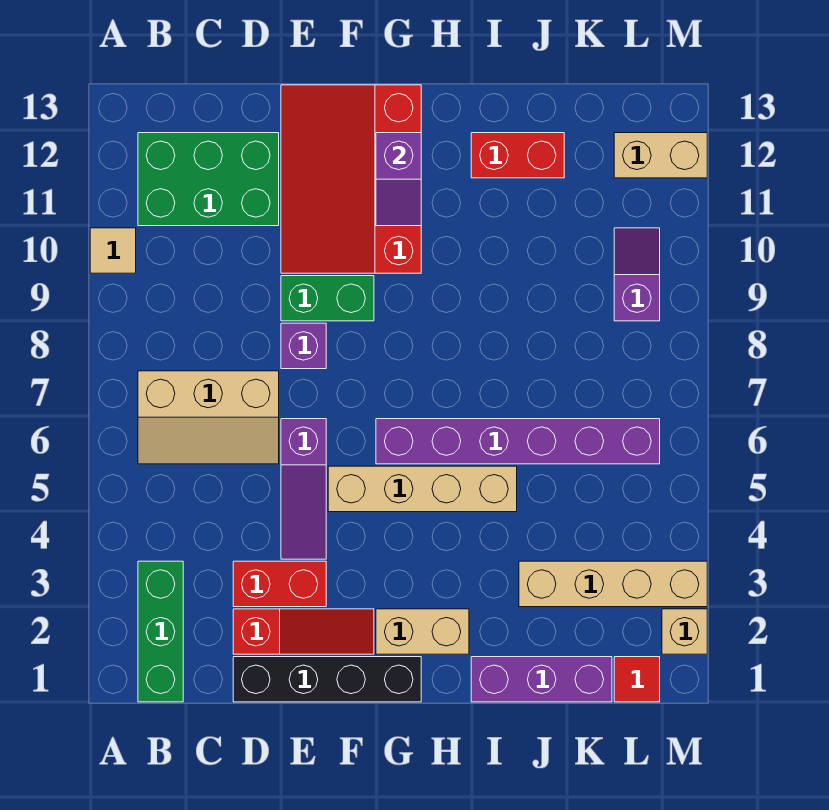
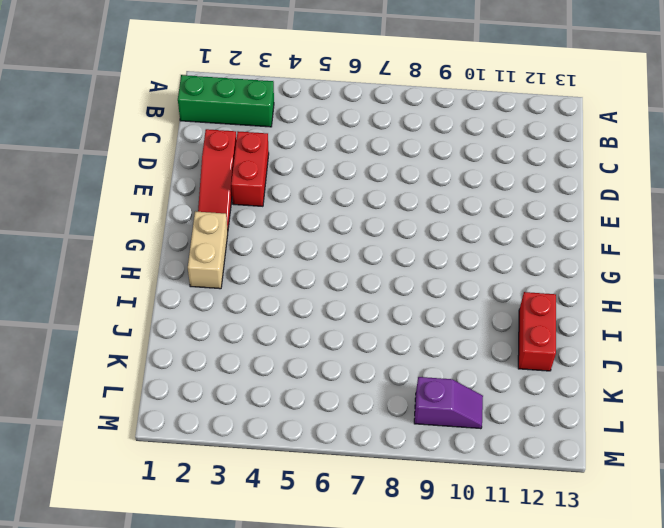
none -> tan 1x1 tile [90,228,136,273]
none -> tan 2x3 slope [138,371,279,464]
none -> green 2x3 brick [138,133,279,226]

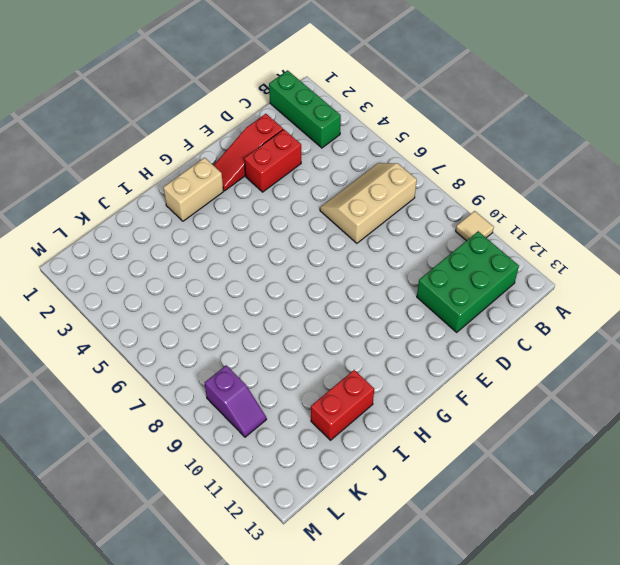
none -> black 1x4 brick [233,657,421,702]
none -> purple 1x3 slope [281,419,326,559]
none -> purple 1x1 brick [281,323,326,369]

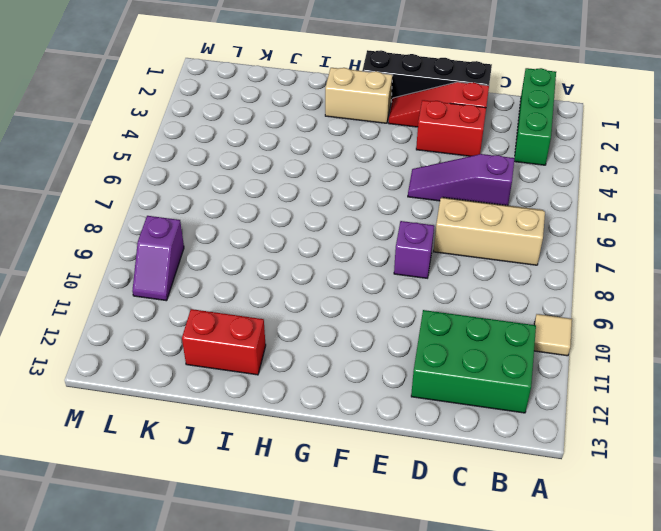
purple 1x3 slope [408,154,515,205] -> purple 1x3 slope turned to [281,419,326,559]
none -> green 1x2 brick [281,276,374,321]
none -> red 3x4 slope [281,85,421,273]
none -> tan 1x4 brick [328,466,517,512]

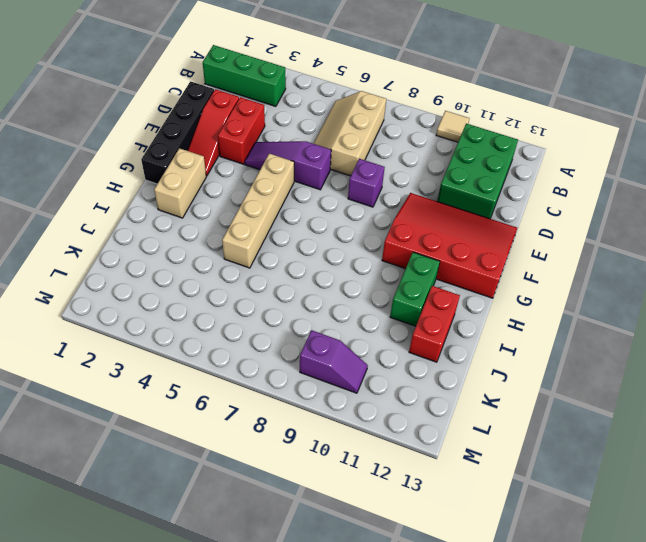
green 1x2 brick [390,252,440,326] -> green 1x2 brick moved to [281,276,374,321]
none -> purple 1x6 brick [376,419,660,464]
none -> purple 1x3 brick [471,657,612,702]
none -> tan 1x4 brick [519,561,707,607]

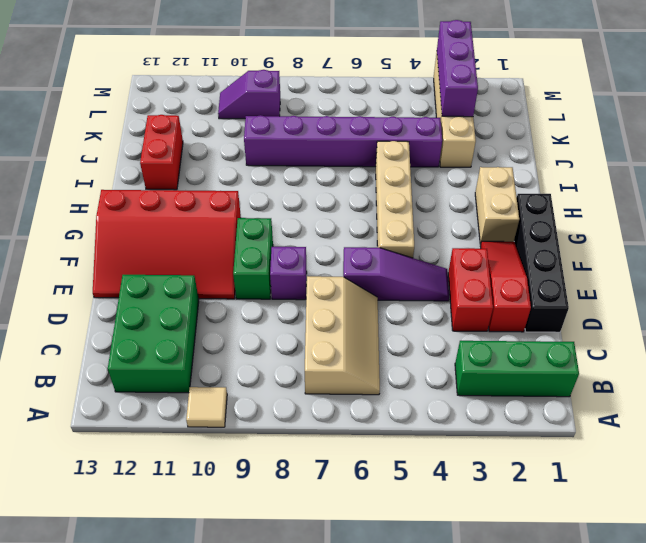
purple 1x6 brick [244,115,442,167] -> purple 1x6 brick turned to [376,419,660,464]
purple 1x3 brick [437,20,478,117] -> purple 1x3 brick moved to [471,657,612,702]
none -> red 1x1 tile [614,657,660,702]
none -> tan 1x2 brick [614,133,707,178]
none -> tan 1x1 brick [662,609,707,654]

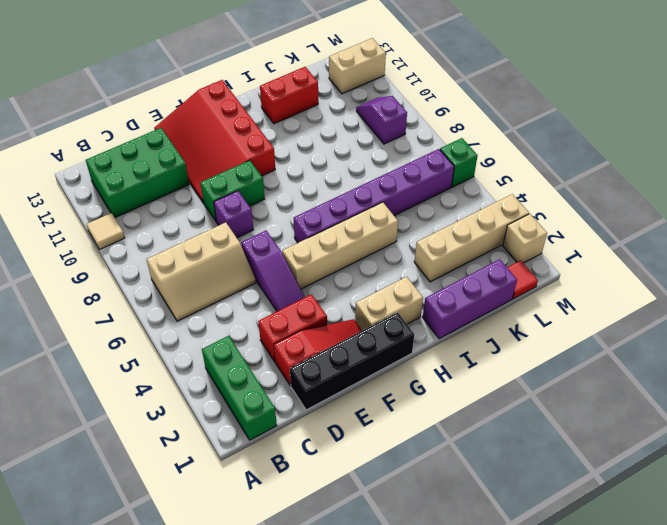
green 1x1 brick [440,138,478,187] -> none
none -> purple 1x2 slope [376,133,421,226]

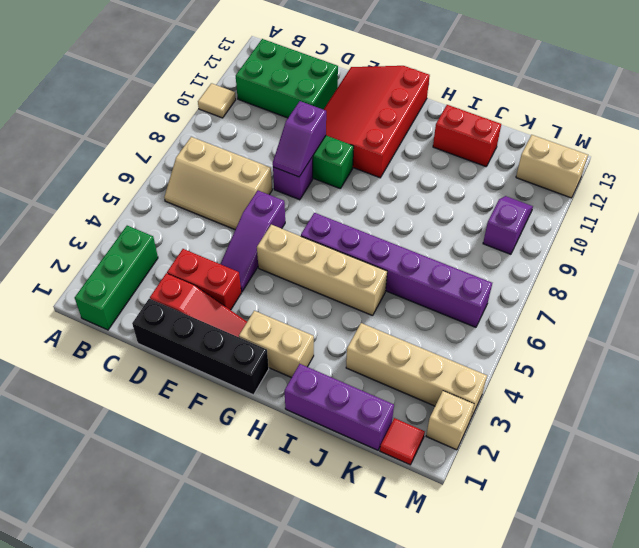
purple 1x2 slope [273,101,326,177] -> purple 1x2 slope moved to [376,133,421,226]

